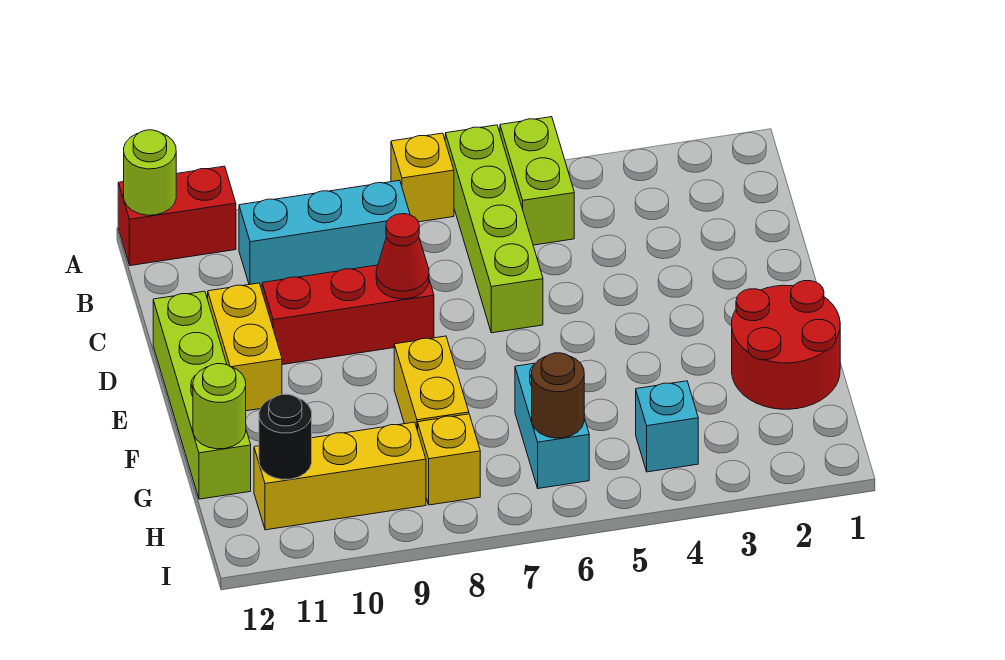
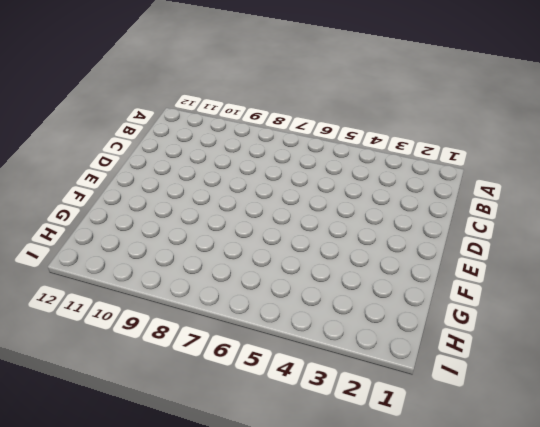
none -> lime 1x2 brick [500,117,574,245]
none -> lime 1x4 brick [445,125,543,333]
none -> yellow 1x1 brick [391,133,454,222]

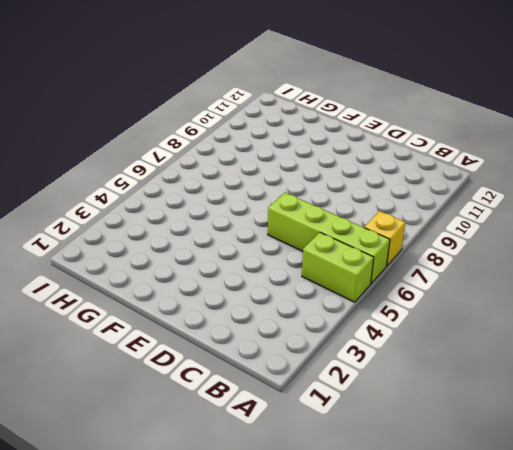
none -> red 1x2 brick [118,166,236,266]
none -> cyan 1x3 brick [239,180,410,286]
none -> red 1x3 brick [262,265,434,365]

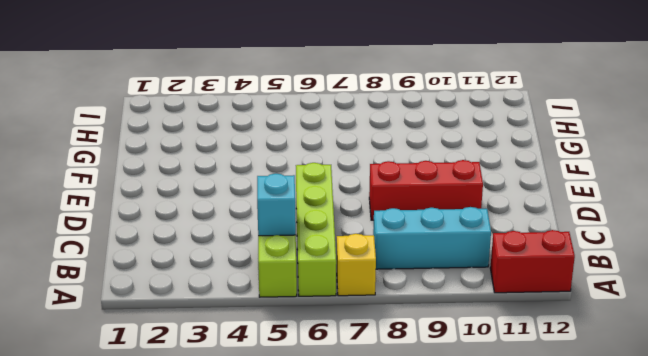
cyan 1x1 brick [257,174,296,236] -> cyan 1x1 brick moved to [636,381,698,472]
none -> yellow 1x2 brick [208,283,282,411]
none -> lime 1x4 brick [153,291,251,499]
none -> red 2x2 round brick [732,281,840,409]

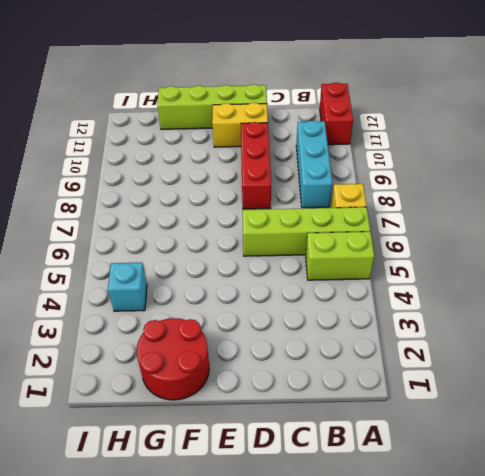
none -> yellow 1x2 brick [394,336,469,431]
none -> cyan 1x2 brick [515,363,589,488]
none -> yellow 1x1 brick [418,414,480,505]

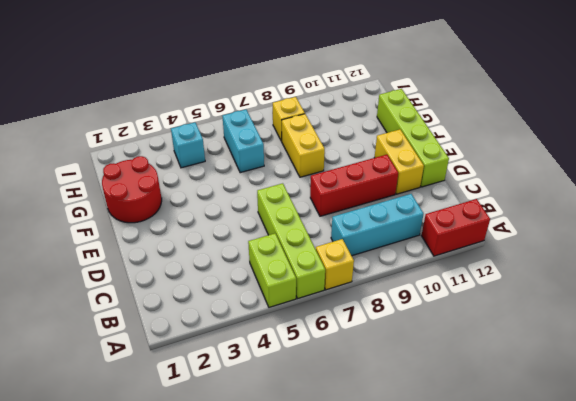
none -> yellow 1x3 brick [254,422,426,530]
none -> lime 1x1 round brick [124,130,176,215]
none -> red 1x1 cone [376,214,429,299]

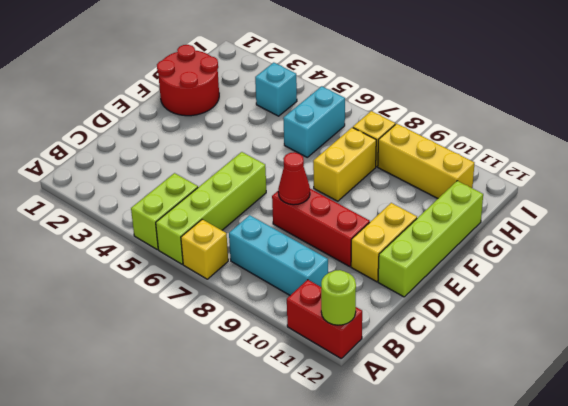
none -> lime 1x1 round brick [193,364,246,449]
none -> brown 1x1 round brick [532,353,584,438]
none -> black 1x1 round brick [259,394,312,479]

